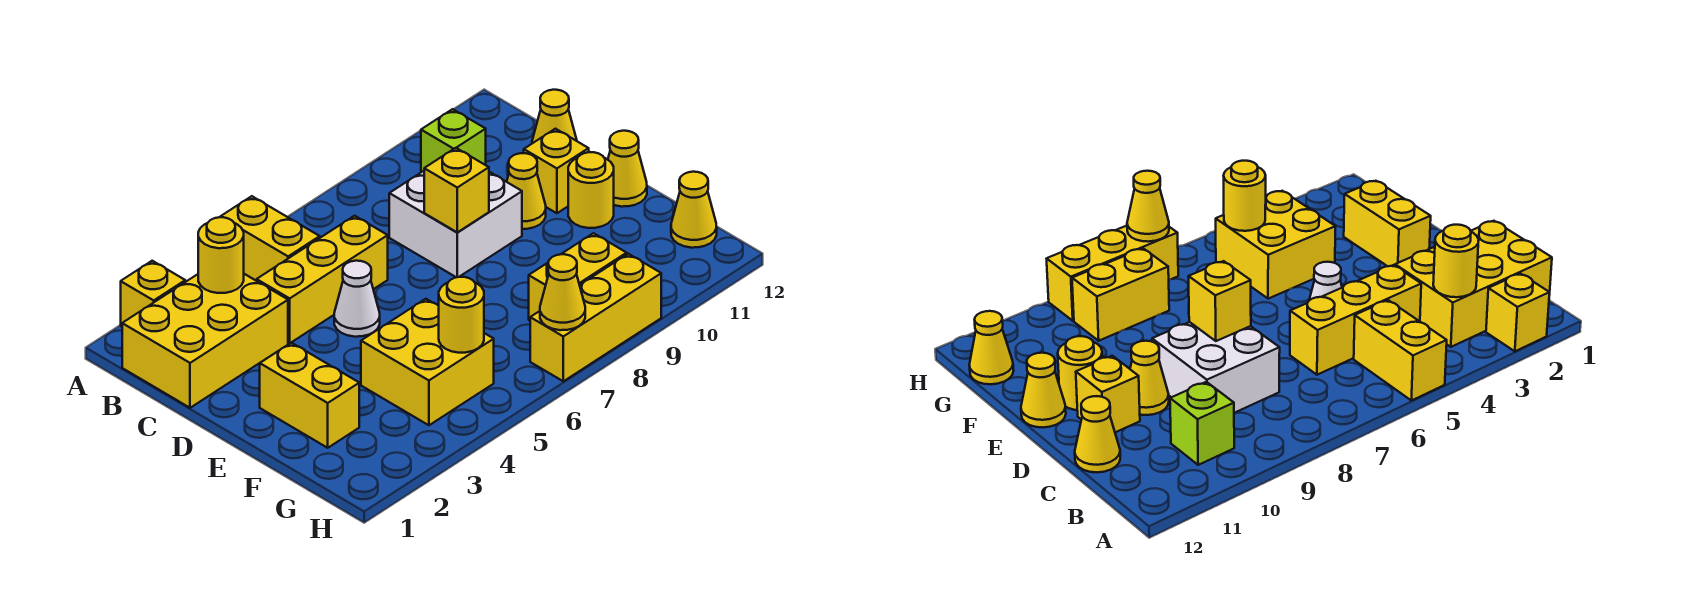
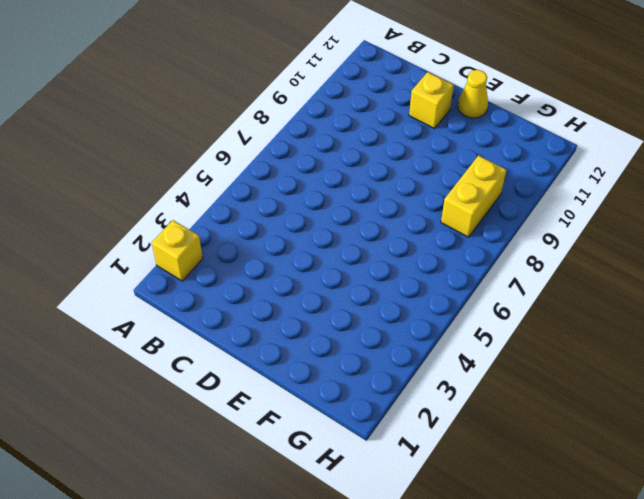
none -> yellow 1x2 brick [220,196,320,281]
none -> yellow 2x3 brick [122,274,288,408]
none -> lime 1x1 brick [421,109,486,172]

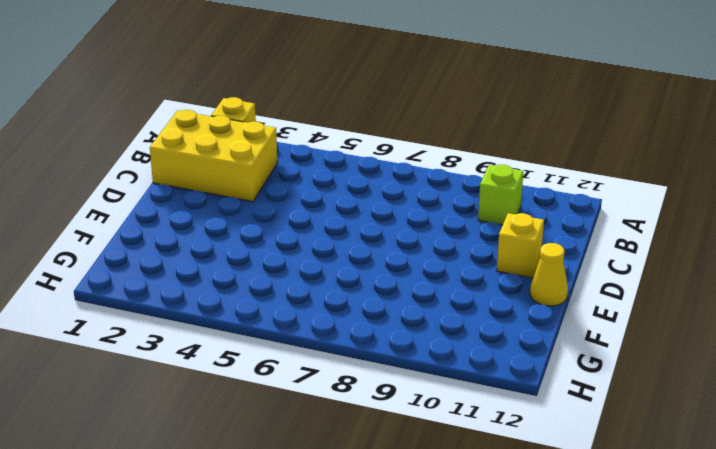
none -> yellow 1x2 brick [220,196,320,281]
none -> yellow 1x3 brick [257,216,388,343]
none -> white 2x2 brick [389,171,522,277]

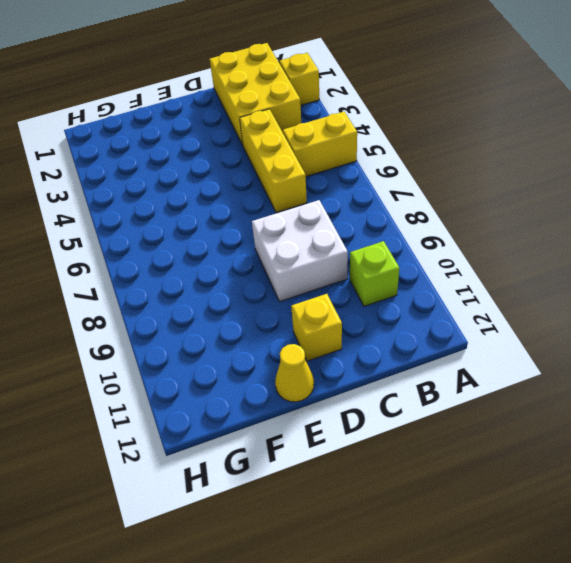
none -> yellow 1x1 cone [532,90,577,143]
none -> white 1x1 cone [334,261,380,337]
none -> yellow 1x1 cone [507,153,546,229]

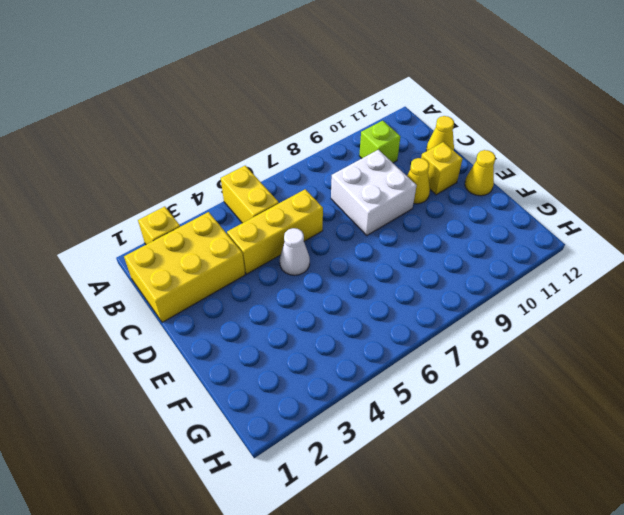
none -> yellow 1x2 brick [260,343,359,448]
none -> yellow 1x1 round brick [568,152,614,228]
none -> yellow 2x2 brick [361,299,494,425]

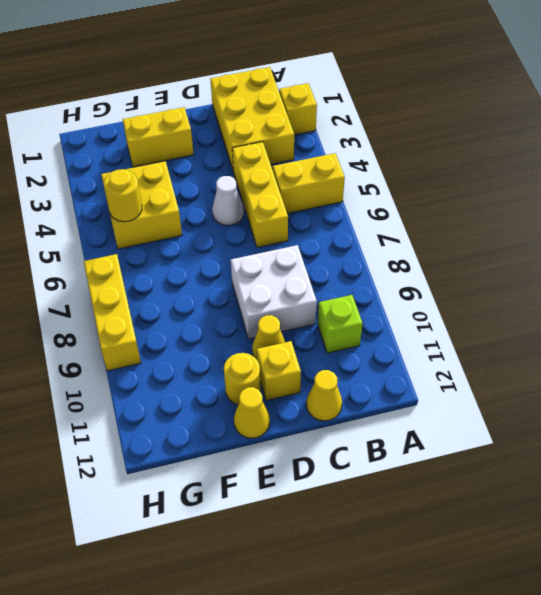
none -> yellow 1x2 brick [529,233,627,321]
none -> yellow 1x1 cone [671,172,717,248]
none -> yellow 1x1 round brick [198,217,244,293]

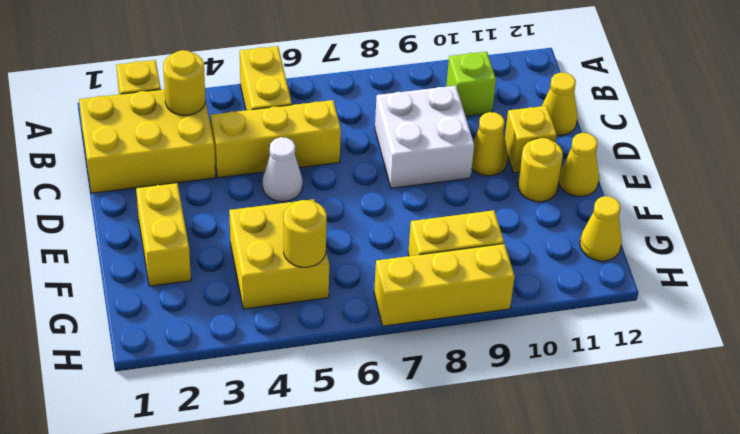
none -> yellow 1x1 brick [424,148,489,233]
none -> yellow 1x1 cone [540,254,585,330]

